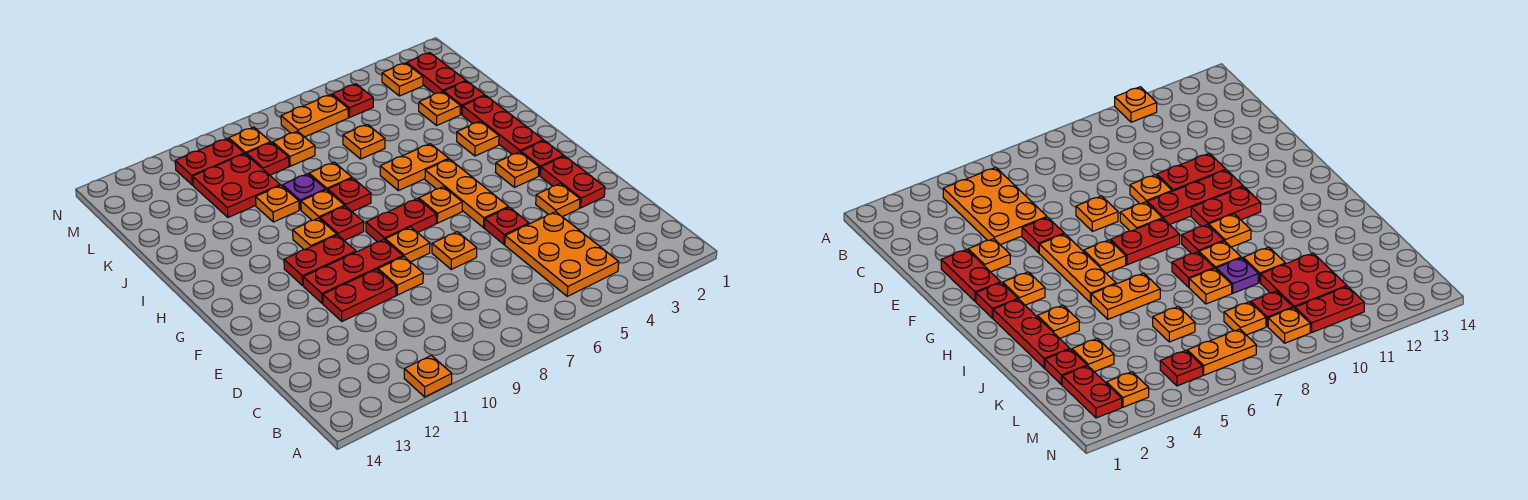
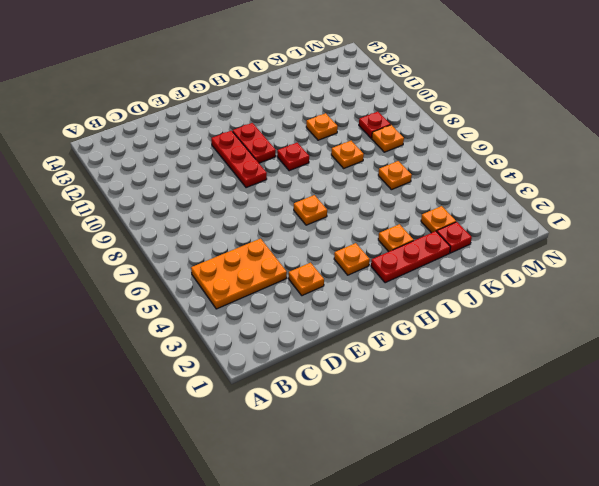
none -> orange 1x1 plate [404,355,452,397]
none -> red 1x2 plate [541,156,605,208]
none -> red 1x1 plate [484,207,529,244]
none -> orange 1x1 plate [432,232,477,269]

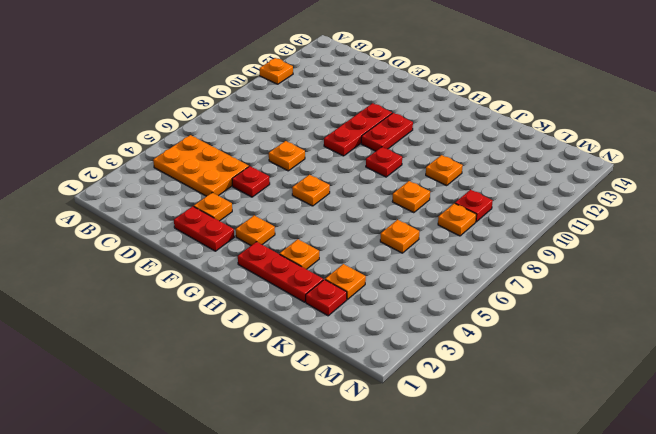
none -> orange 1x1 plate [378,257,423,295]
none -> red 1x2 plate [323,269,396,321]
none -> orange 1x3 plate [425,159,508,228]
none -> orange 1x1 plate [385,227,430,262]

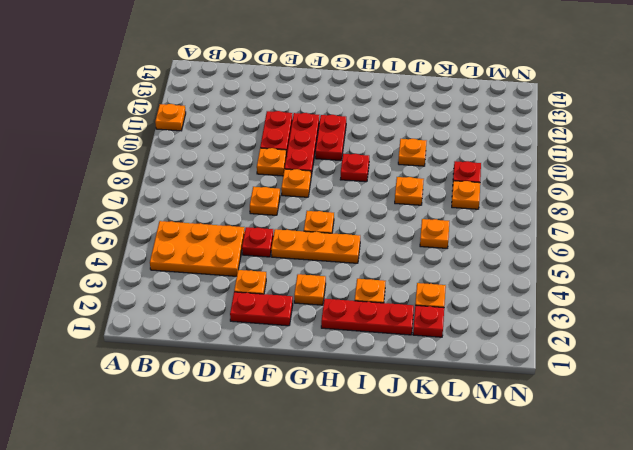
none -> red 1x1 plate [521,141,564,176]
none -> red 1x2 plate [366,199,436,242]
none -> orange 1x1 plate [293,218,337,250]
none -> orange 1x2 plate [380,144,449,191]

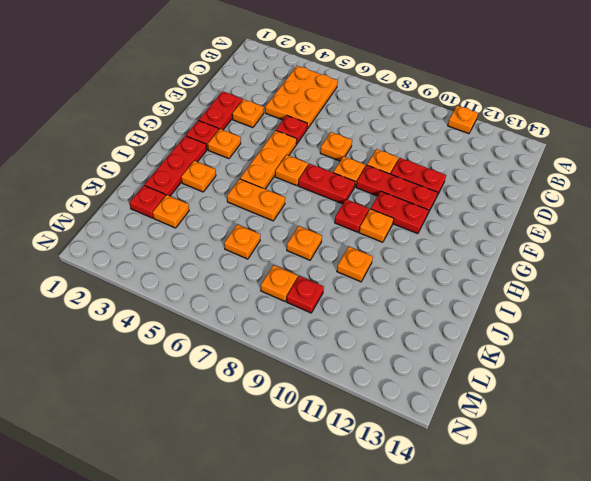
none -> red 1x1 plate [328,178,371,212]
none -> orange 1x1 plate [301,190,344,220]
none -> purple 1x1 plate [283,174,326,210]
none -> red 2x2 plate [193,154,280,217]

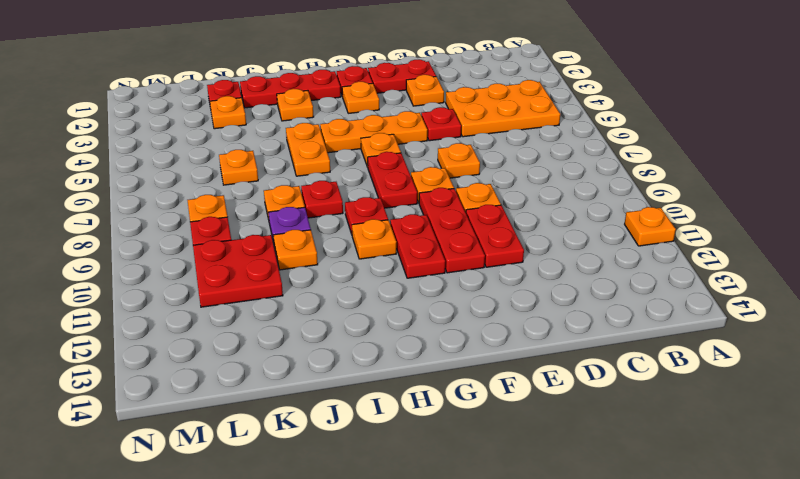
none -> orange 1x1 plate [301,190,344,220]
none -> red 1x2 plate [407,53,466,94]
none -> orange 1x1 plate [382,63,423,96]
none -> red 1x1 plate [332,84,373,118]

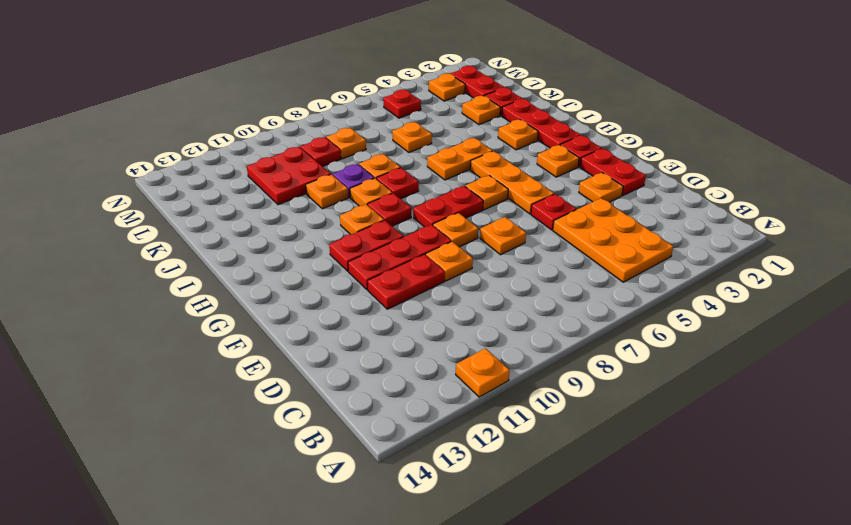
none -> orange 1x2 plate [281,95,348,137]
none -> orange 1x1 plate [229,127,271,154]
none -> red 1x2 plate [175,138,244,185]

